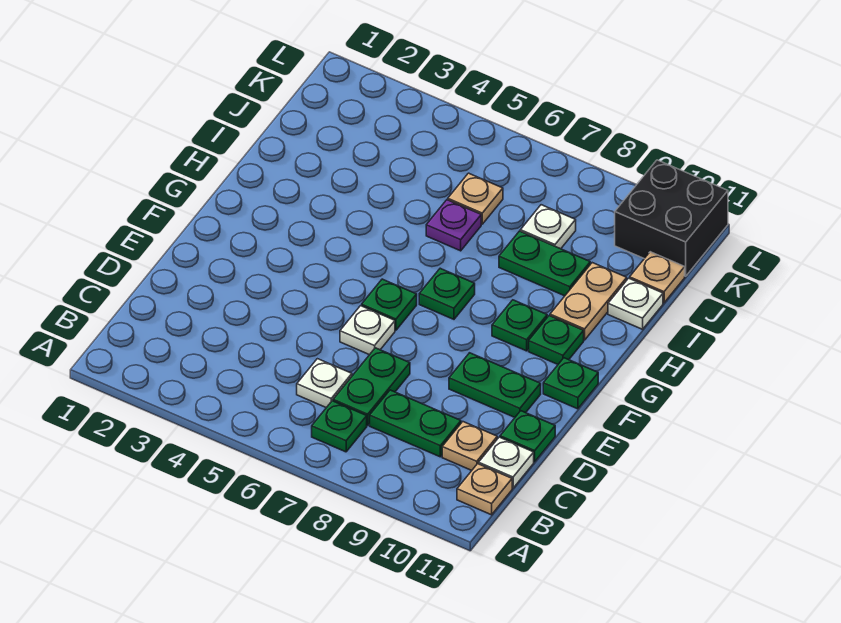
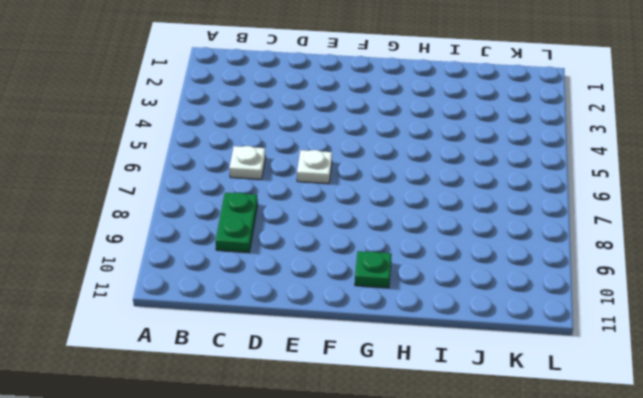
none -> green 1x1 plate [312,401,367,452]
none -> tan 1x1 plate [457,464,512,515]
none -> green 1x2 plate [333,348,410,425]

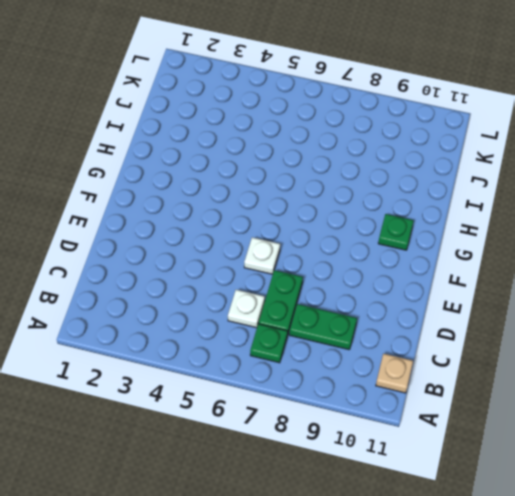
none -> tan 1x1 plate [442,422,497,470]
none -> white 1x1 plate [479,437,534,488]
none -> green 1x1 plate [500,411,555,462]

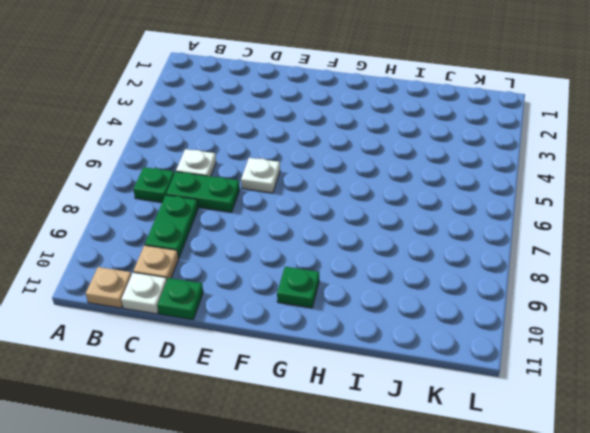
none -> green 1x2 plate [449,353,541,417]
none -> green 1x1 plate [362,279,417,330]
none -> green 1x1 plate [543,358,598,409]

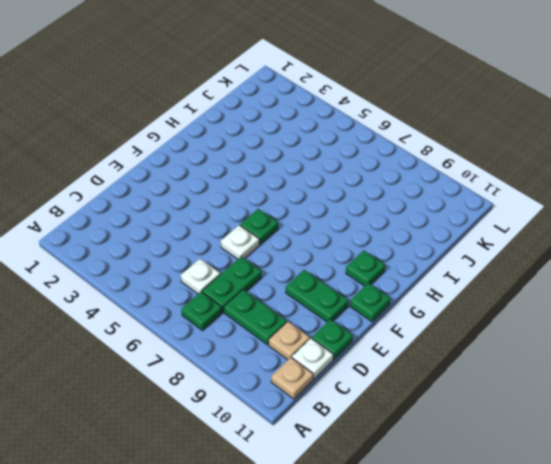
none -> green 1x1 plate [419,268,475,319]
none -> green 1x1 plate [492,300,547,351]
none -> tan 1x2 plate [550,263,627,340]

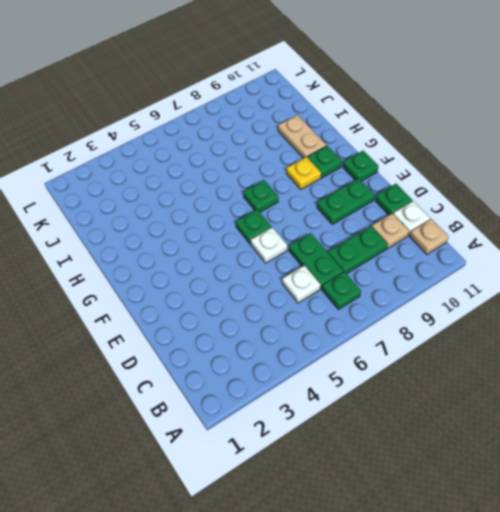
yellow 1x1 plate [286,157,321,189] -> green 1x1 plate [492,300,547,351]
none -> purple 1x1 plate [426,200,481,251]
none -> green 1x2 plate [499,231,590,296]
none -> white 1x1 plate [608,278,663,329]

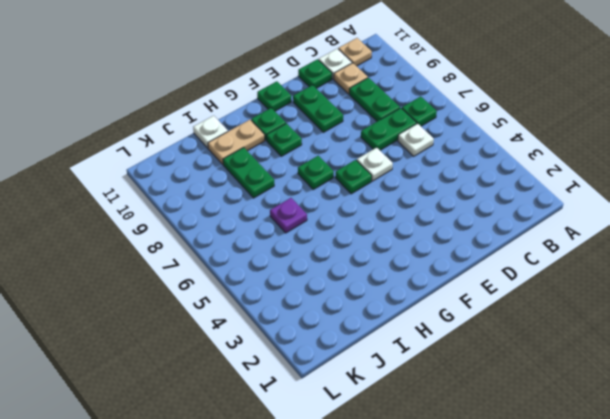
none -> tan 1x1 plate [448,173,503,224]
none -> white 1x1 plate [520,205,576,249]
none -> tan 1x1 plate [630,252,685,303]

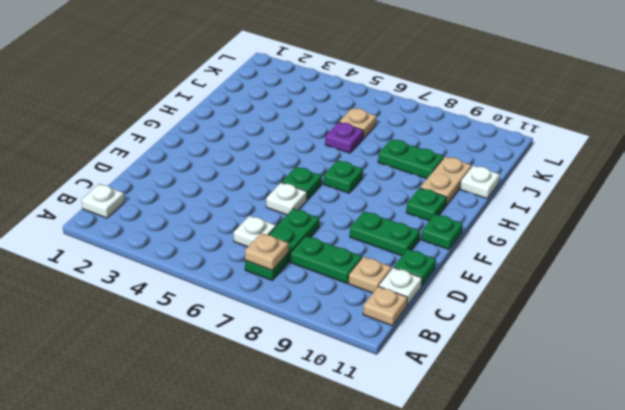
white 1x1 plate [82,184,124,218] -> white 1x1 plate moved to [520,205,576,249]
tan 1x1 plate [245,233,288,270] -> tan 1x1 plate moved to [630,252,685,303]
none -> green 1x1 plate [492,300,547,351]
none -> black 2x2 brick [615,160,728,276]

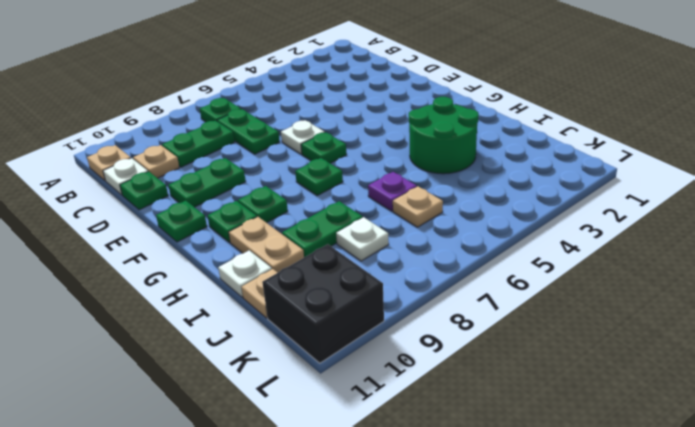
green 2x2 round brick [409,97,479,174] -> none
none -> white 1x1 plate [297,359,352,408]

